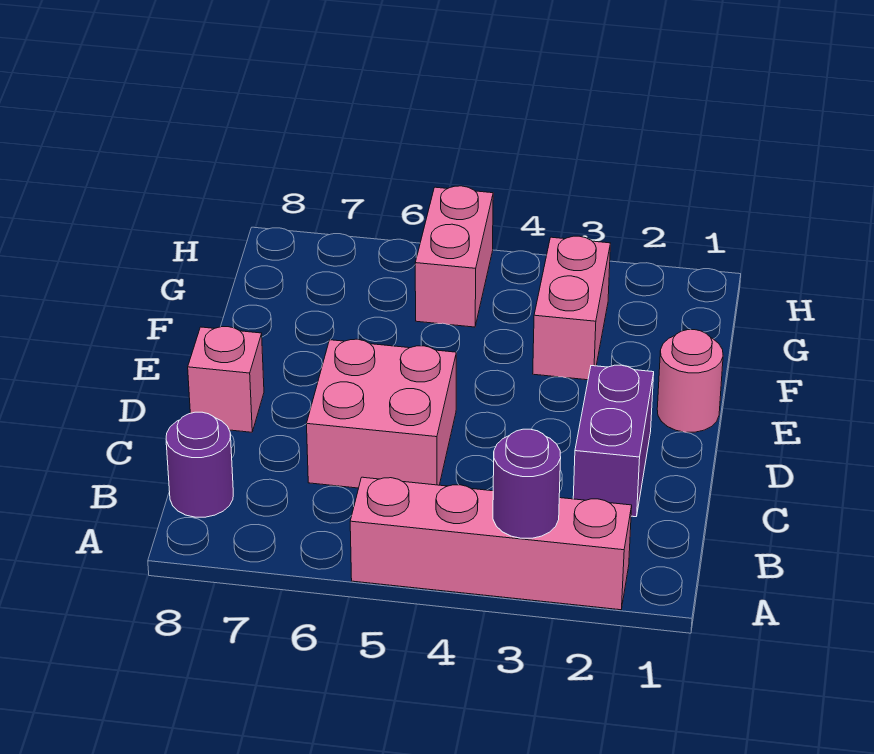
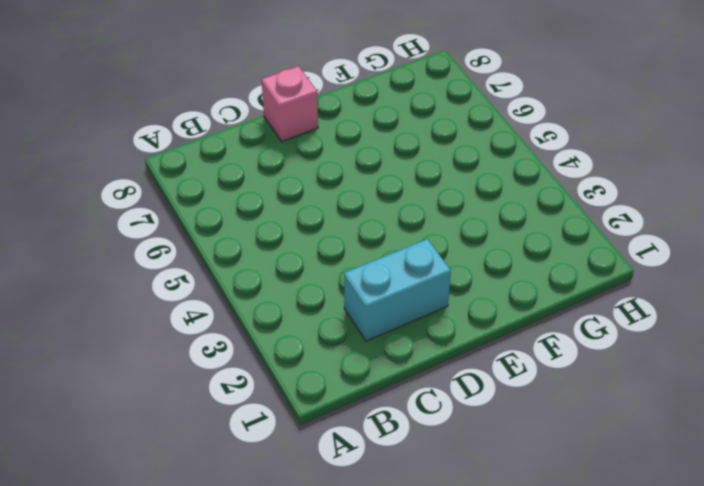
cyan 1x2 brick [344,239,451,341] -> purple 1x2 brick [573,365,654,517]
none -> pink 1x4 brick [350,477,632,610]
none -> purple 1x1 round brick [166,412,233,517]

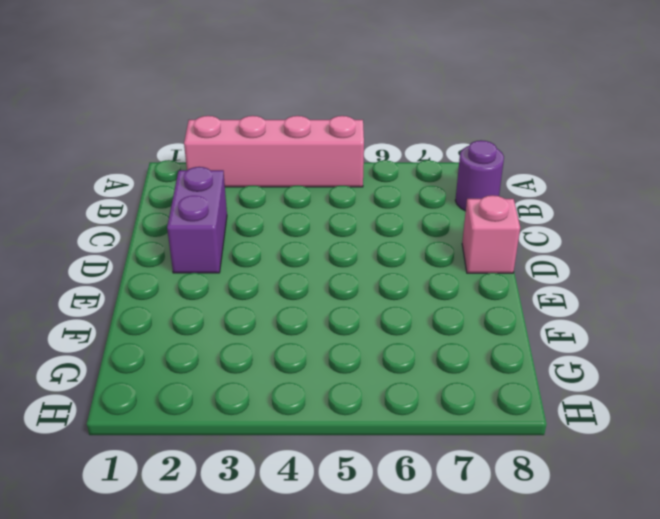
none -> pink 2x2 brick [307,339,456,488]
none -> pink 1x1 round brick [657,330,723,432]

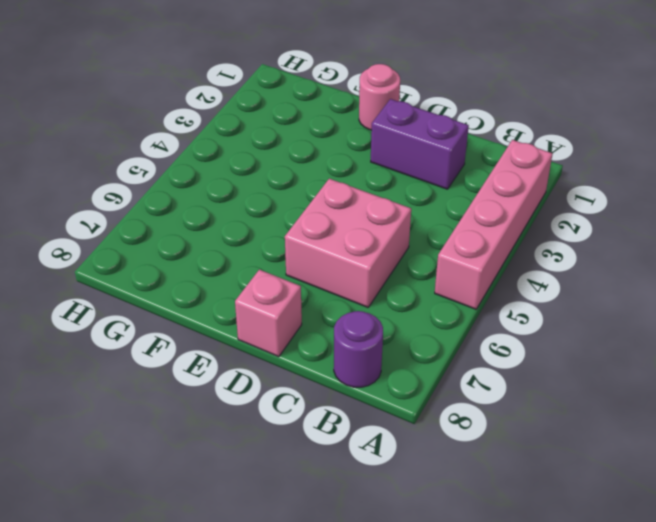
none -> pink 1x2 brick [533,236,610,380]
none -> pink 1x2 brick [415,186,493,327]

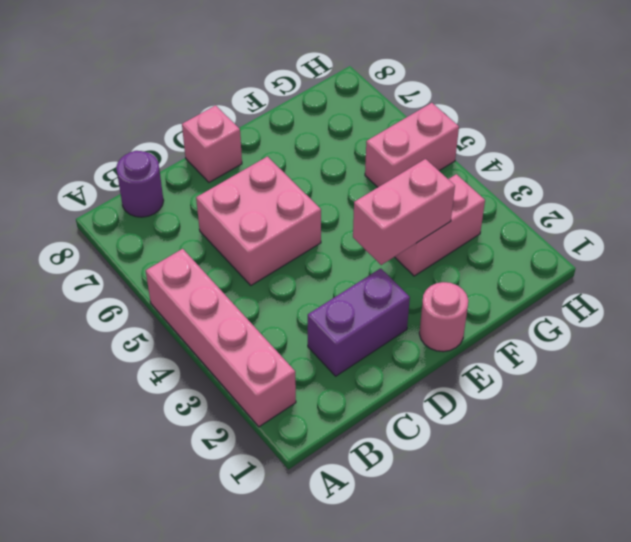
pink 1x2 brick [353,159,455,265] -> none
none -> purple 1x1 round brick [493,429,561,538]

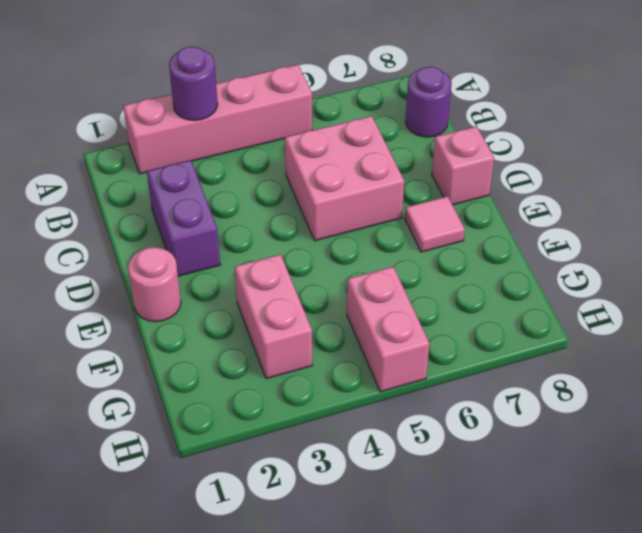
pink 1x1 tile [405,196,465,252] -> none

